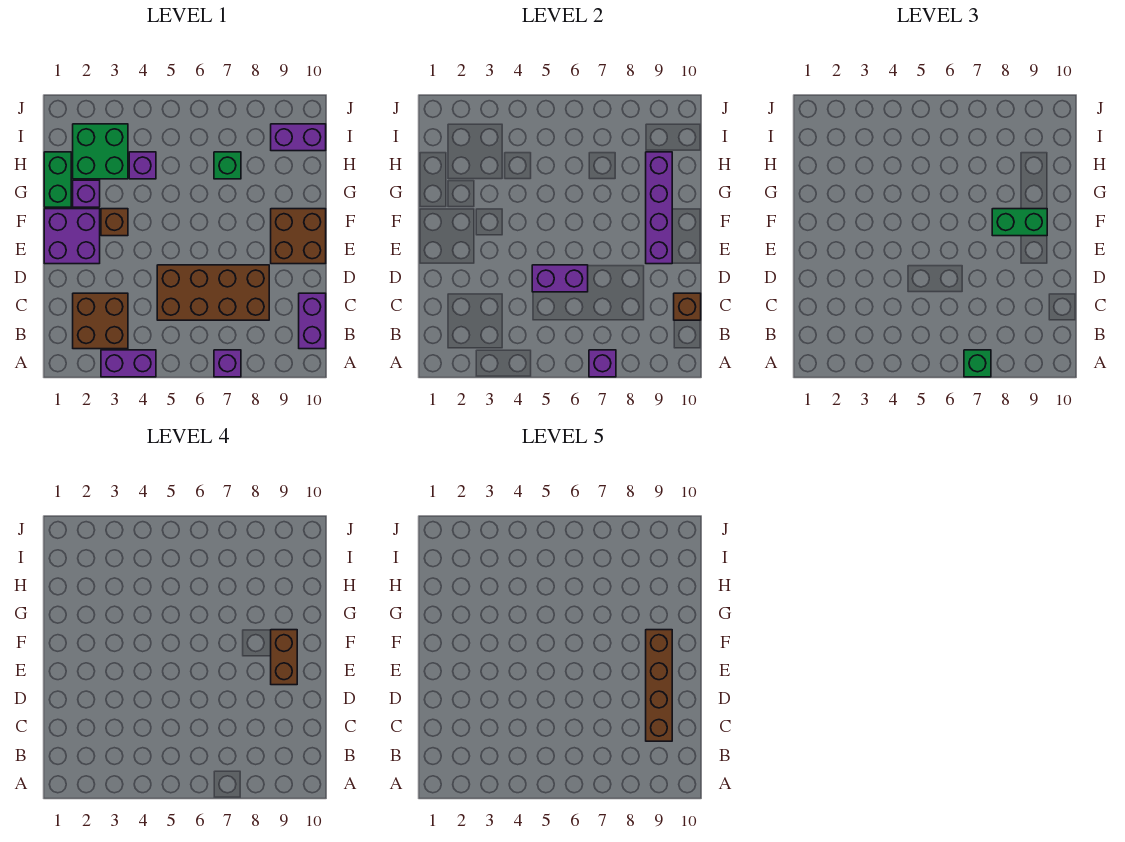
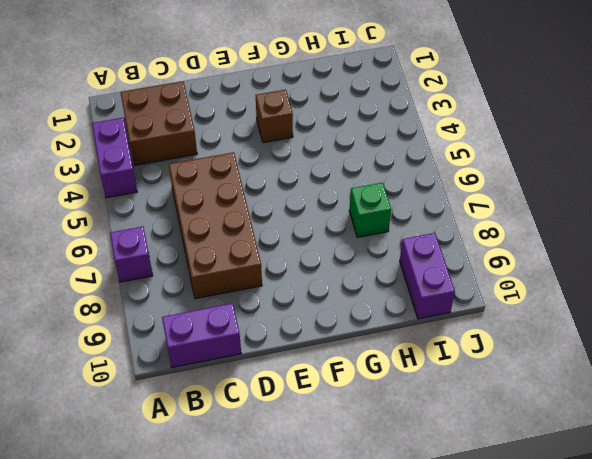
none -> purple 2x2 brick [44,209,100,264]
none -> brown 2x2 brick [271,209,326,264]
none -> green 1x2 brick [44,152,71,207]

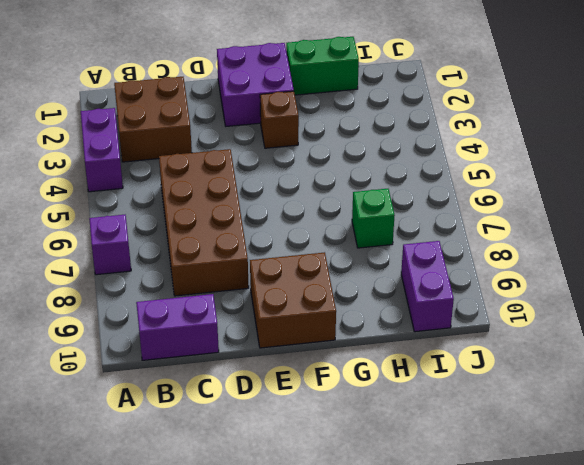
none -> purple 1x1 brick [73,180,100,207]
none -> green 2x2 brick [73,124,128,179]
none -> purple 1x1 brick [129,152,156,179]

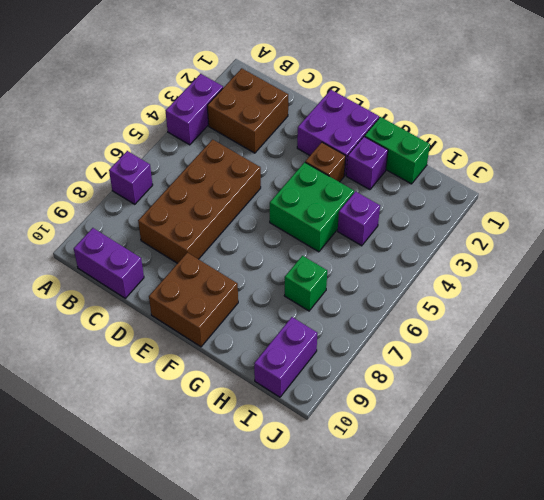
green 2x2 brick [270,162,354,252] -> green 2x2 brick moved to [73,124,128,179]
none -> purple 1x1 brick [589,350,616,377]
none -> brown 1x1 brick [674,293,701,320]
none -> purple 1x2 brick [532,265,588,292]

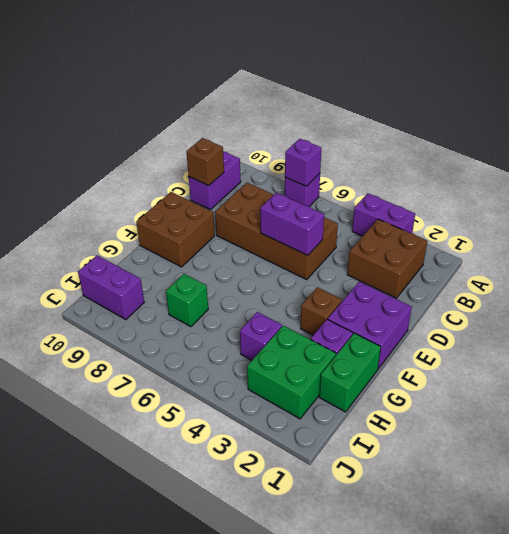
none -> purple 1x4 brick [646,152,672,264]
none -> green 1x1 brick [964,350,991,377]
none -> green 1x2 brick [992,209,1047,236]

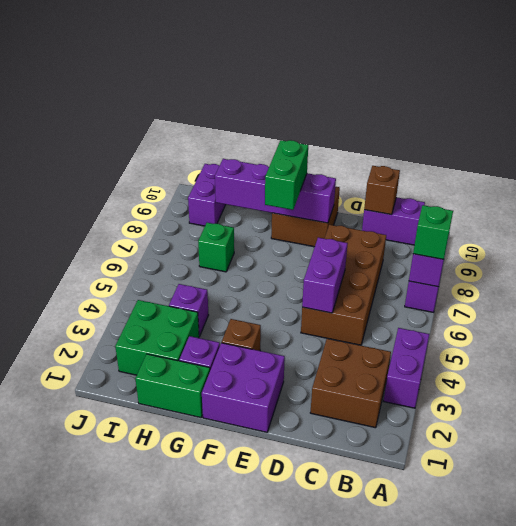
none -> brown 1x2 brick [271,630,297,685]
none -> brown 1x4 brick [646,630,672,741]

